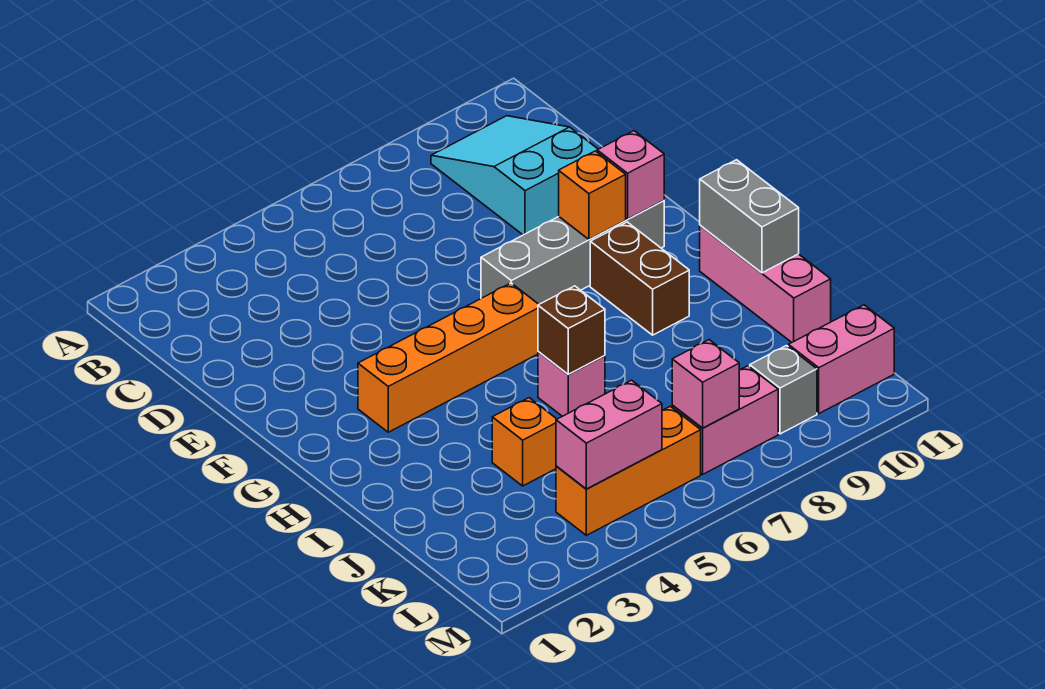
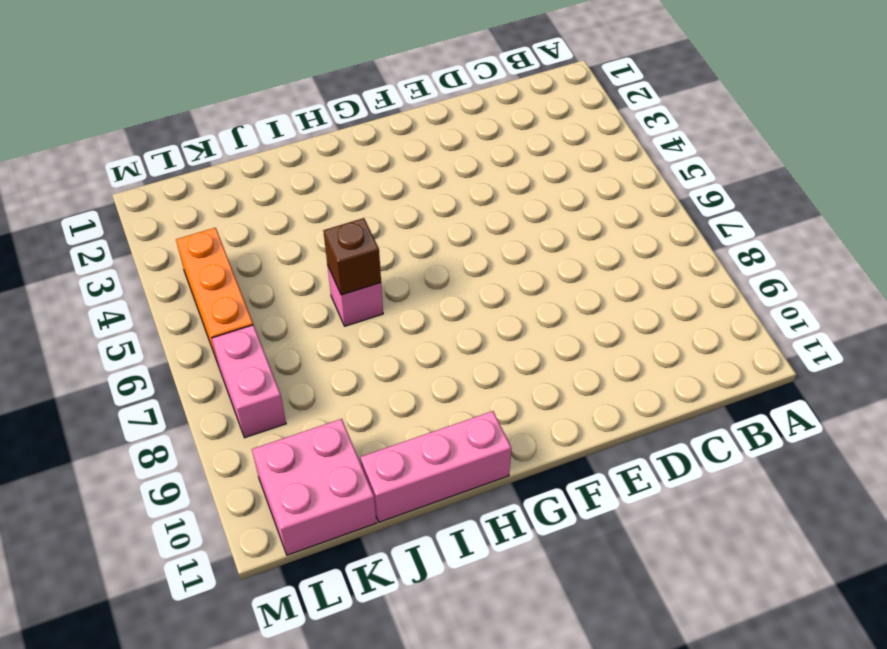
pink 2x2 brick [252,419,377,555] -> pink 1x2 brick [788,305,894,413]
none -> cyan 2x3 slope [431,116,598,235]
none -> grey 1x4 brick [481,201,664,304]
none -> orange 1x4 brick [358,283,539,432]

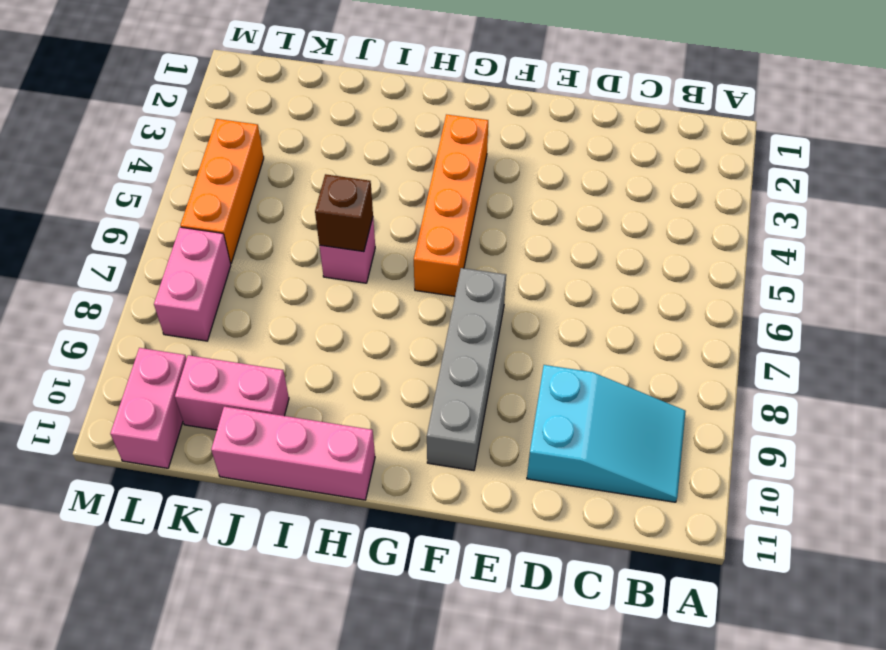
pink 1x2 brick [175,355,289,430] -> pink 1x2 brick turned to [556,380,662,489]
none -> brown 1x2 brick [590,222,689,335]
none -> orange 1x1 brick [492,398,557,486]
none -> grey 1x1 brick [750,346,817,434]

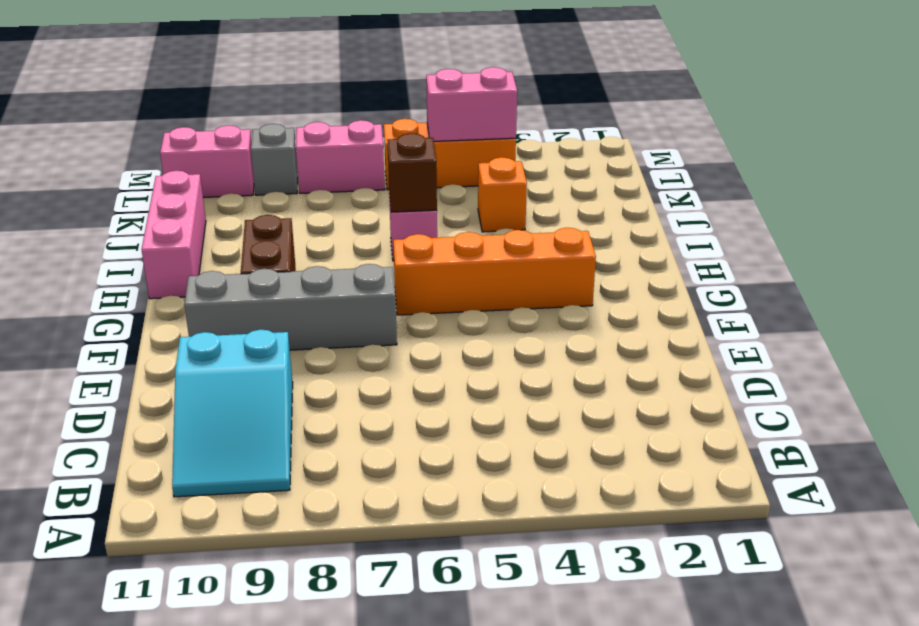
none -> orange 1x1 brick [559,151,626,239]
none -> pink 1x1 brick [597,131,664,219]
none -> grey 1x2 brick [700,160,799,273]

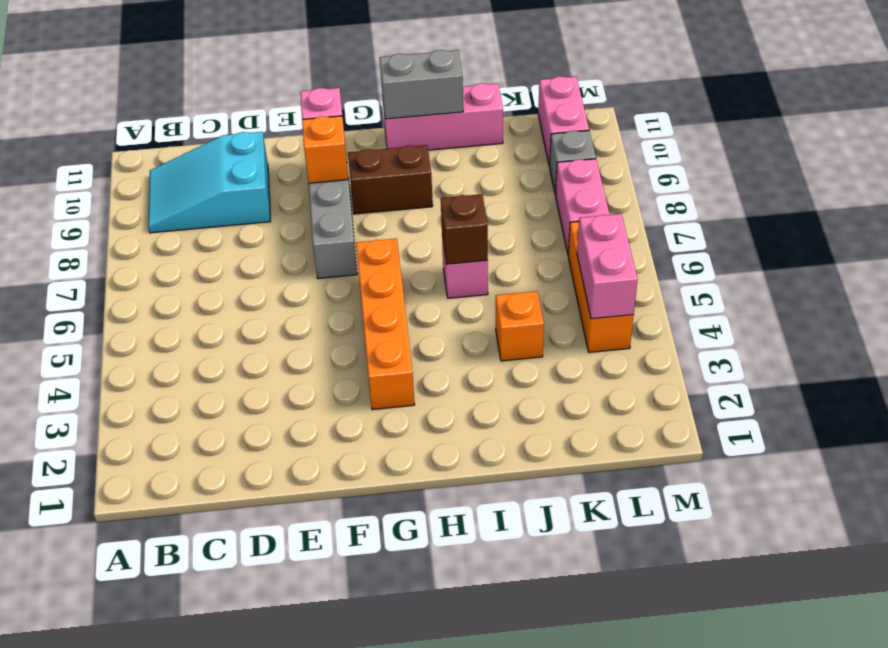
none -> pink 1x1 brick [672,340,739,428]

